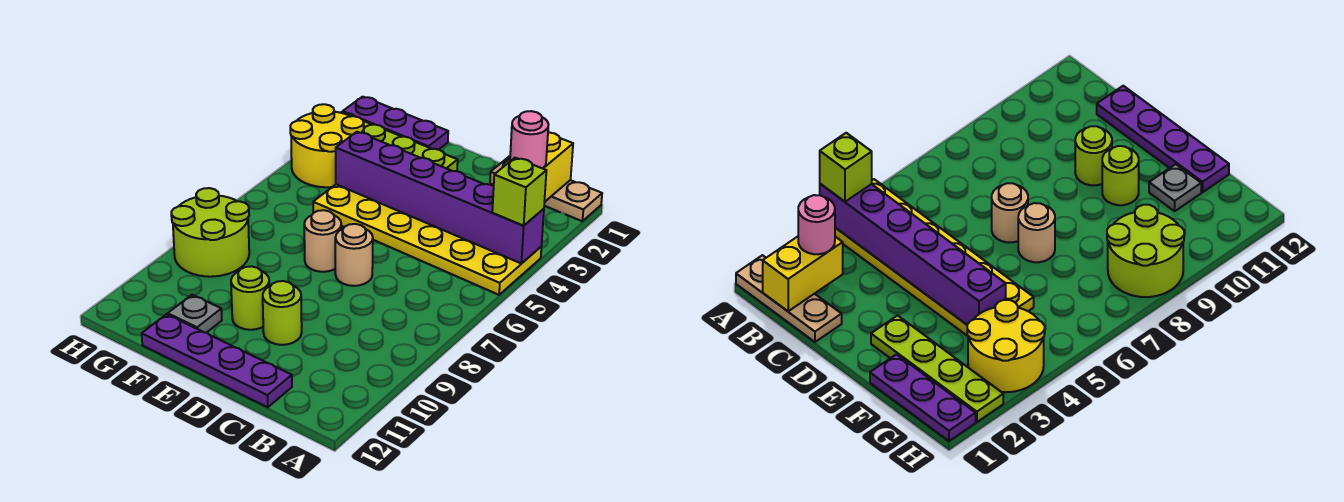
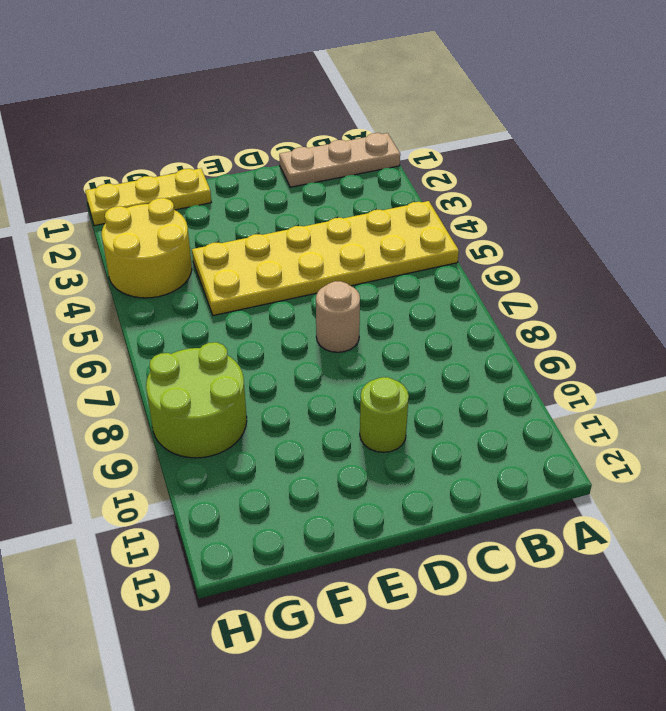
yellow 1x3 plate [85,168,211,226] -> purple 1x3 plate [343,97,448,150]
none -> purple 1x4 plate [142,314,292,407]
none -> lime 1x4 plate [341,112,458,171]
none -> tan 1x1 round brick [304,210,341,272]

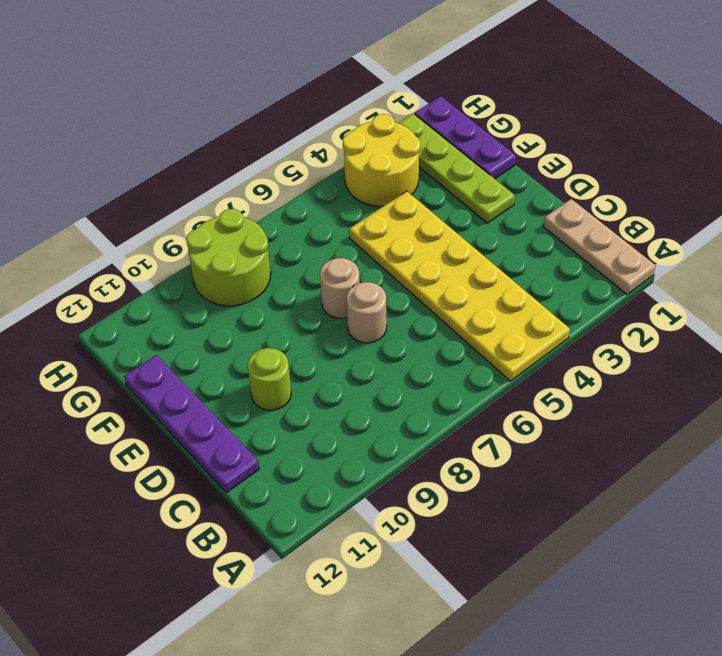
none -> lime 1x1 round brick [231,266,269,330]
none -> grey 1x1 plate [168,295,222,333]
none -> purple 1x6 brick [336,132,544,264]

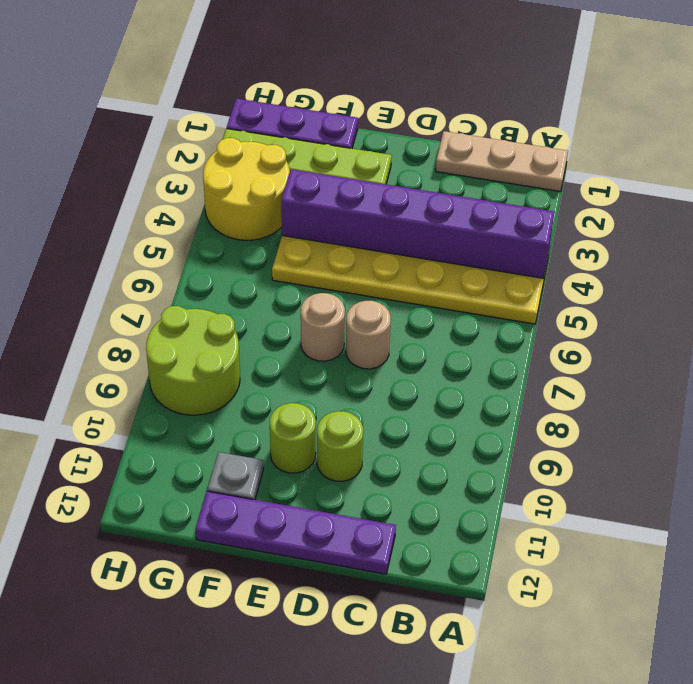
none -> yellow 1x2 brick [503,132,573,202]
none -> lime 1x1 brick [492,158,546,226]
none -> pink 1x1 round brick [510,111,549,169]

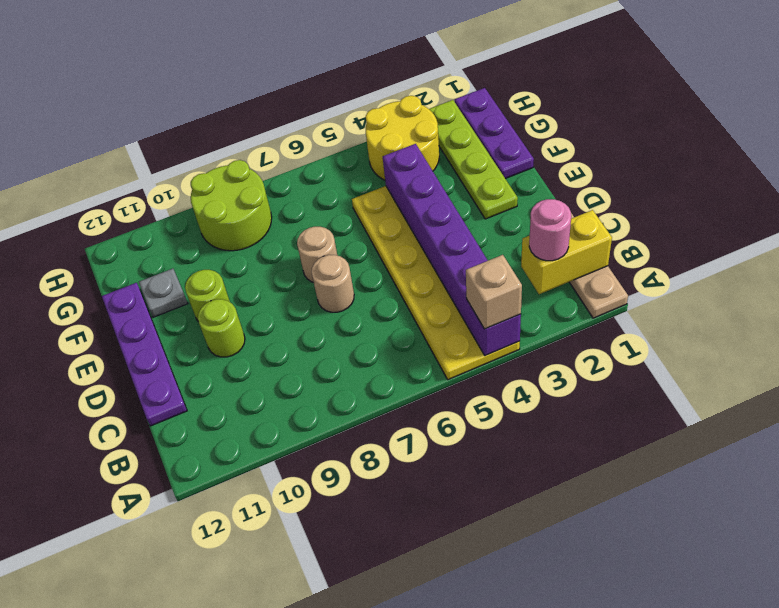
tan 1x1 brick [466,255,522,329] -> lime 1x1 brick [492,158,546,226]

